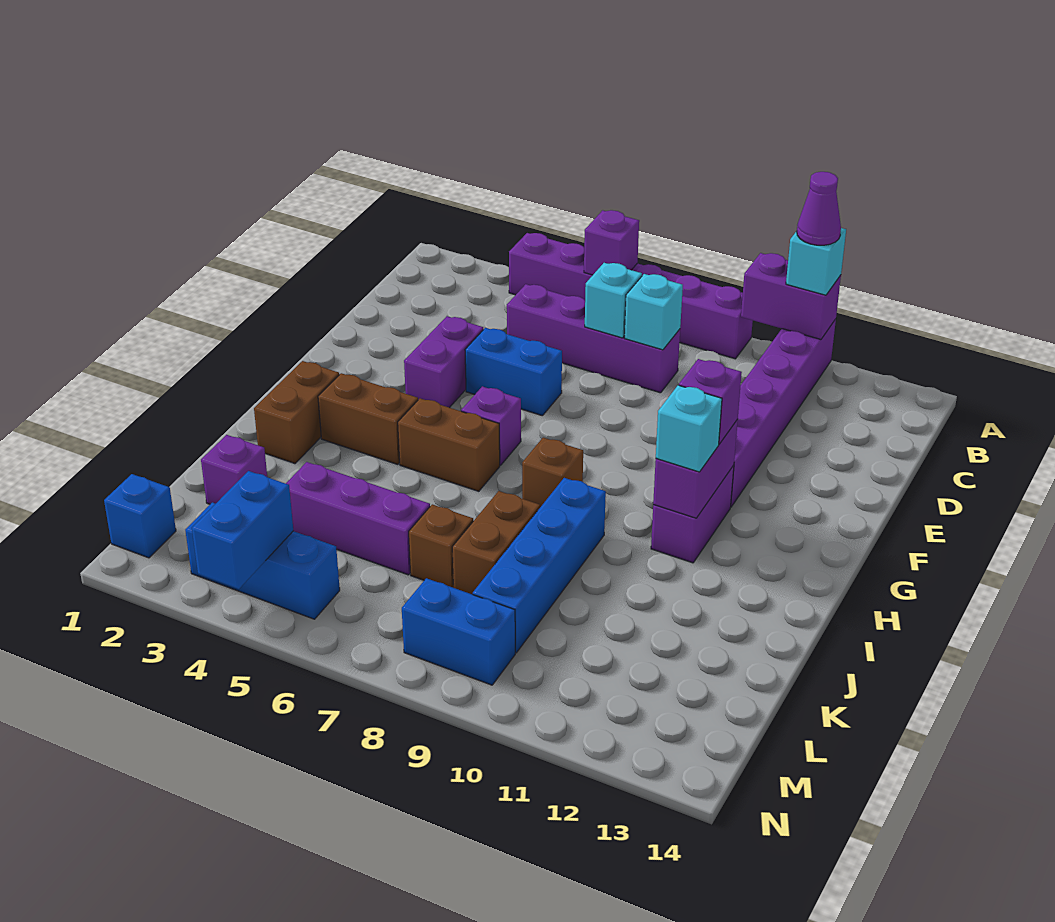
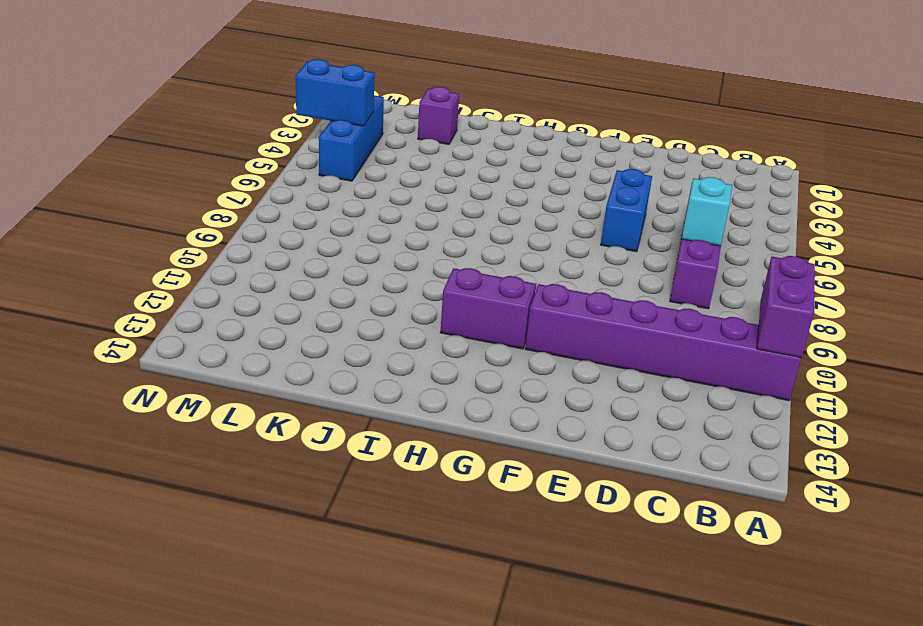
none -> purple 1x6 brick [509,233,753,359]
none -> purple 1x2 brick [404,316,483,408]
none -> purple 1x1 brick [461,386,521,465]

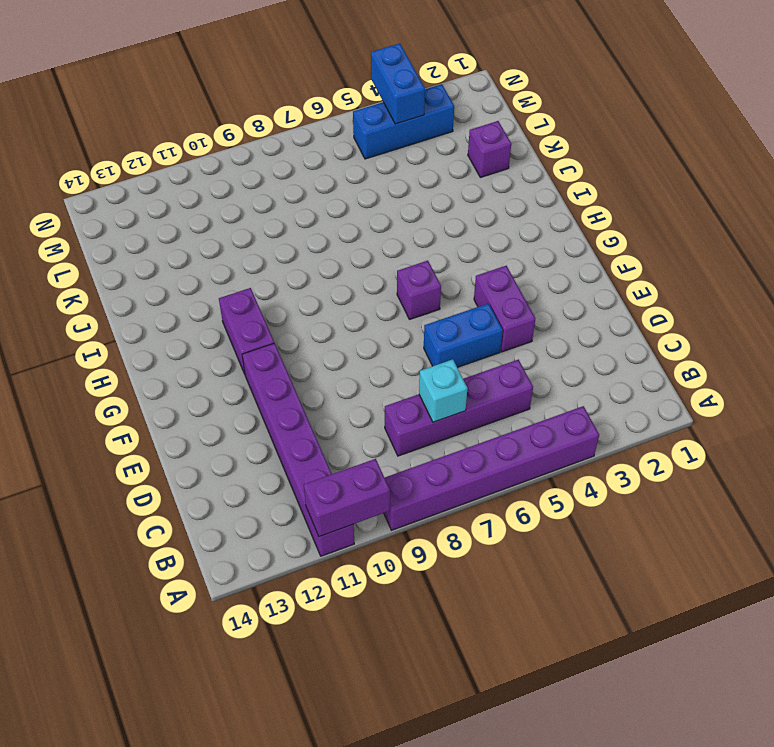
none -> brown 1x2 brick [254,361,339,464]
none -> brown 1x2 brick [318,373,418,465]
none -> brown 1x2 brick [398,398,500,491]

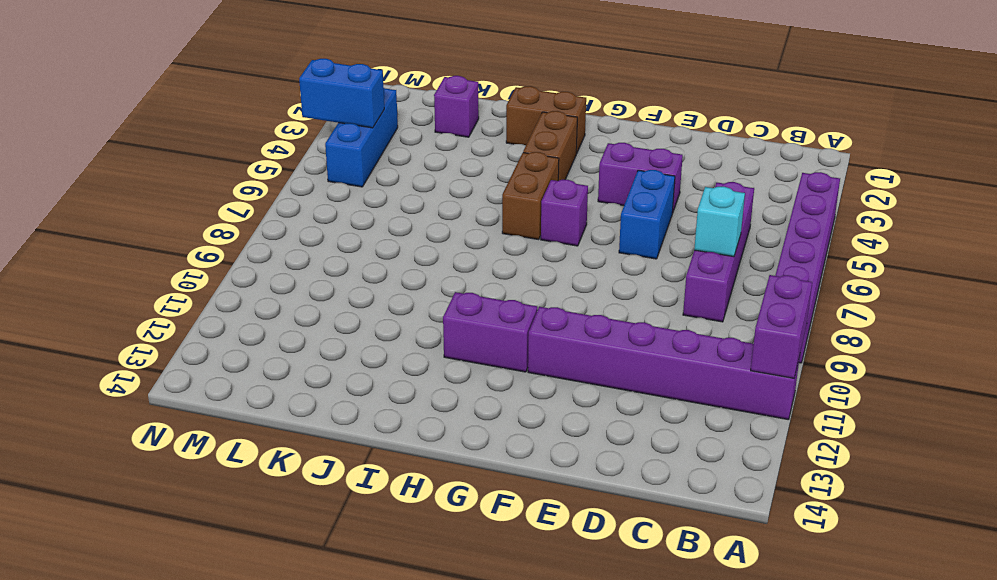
none -> brown 1x1 brick [522,438,583,507]
none -> blue 1x4 brick [473,478,606,653]
none -> brown 1x2 brick [452,491,540,594]

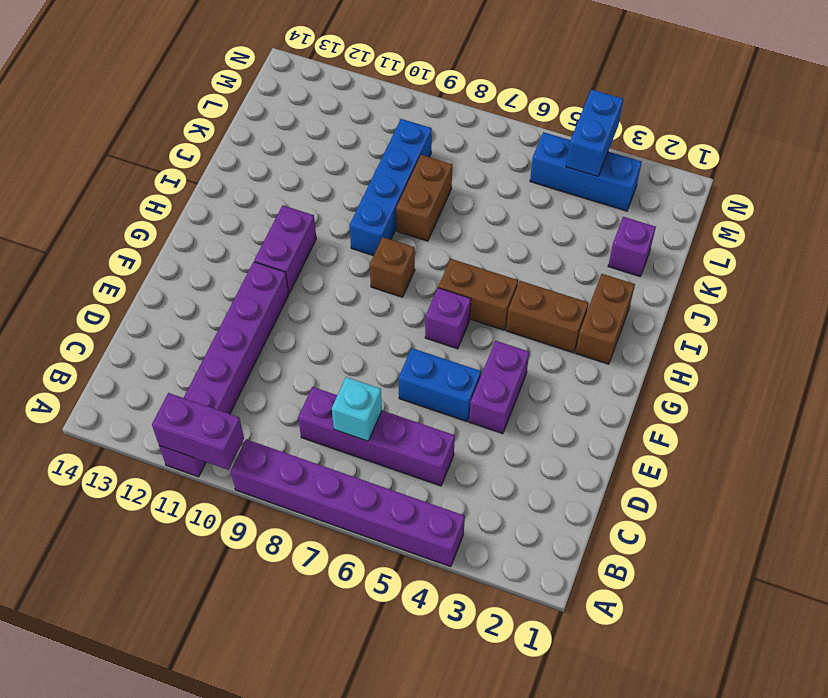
none -> purple 1x3 brick [286,462,430,575]
none -> brown 1x1 brick [409,504,473,588]
none -> blue 1x1 brick [104,474,176,558]

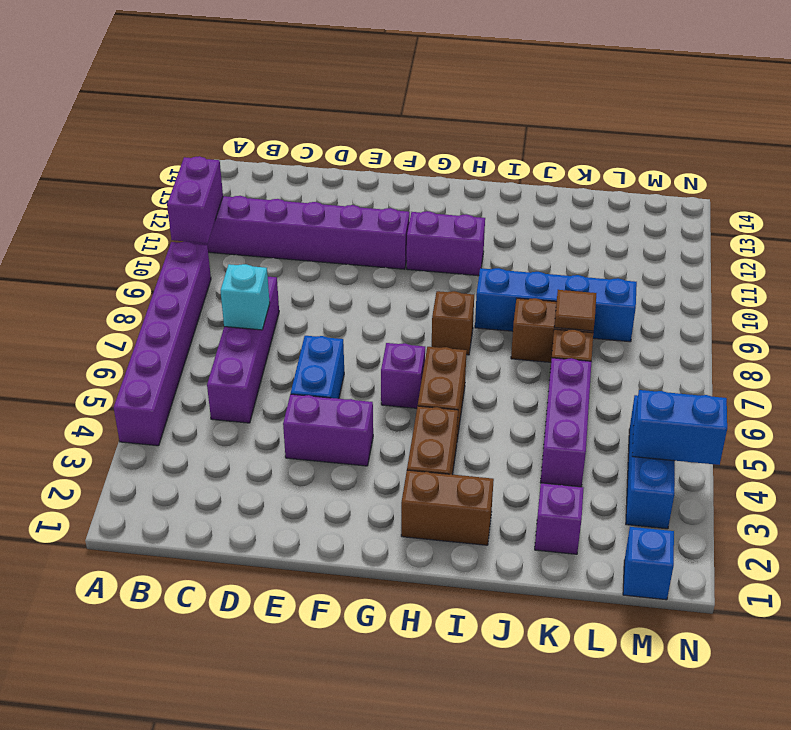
brown 1x1 tile [554,290,596,331] -> none
none -> blue 1x2 brick [402,578,515,685]
none -> purple 1x1 brick [584,210,639,275]
none -> cyan 1x1 brick [625,274,683,350]

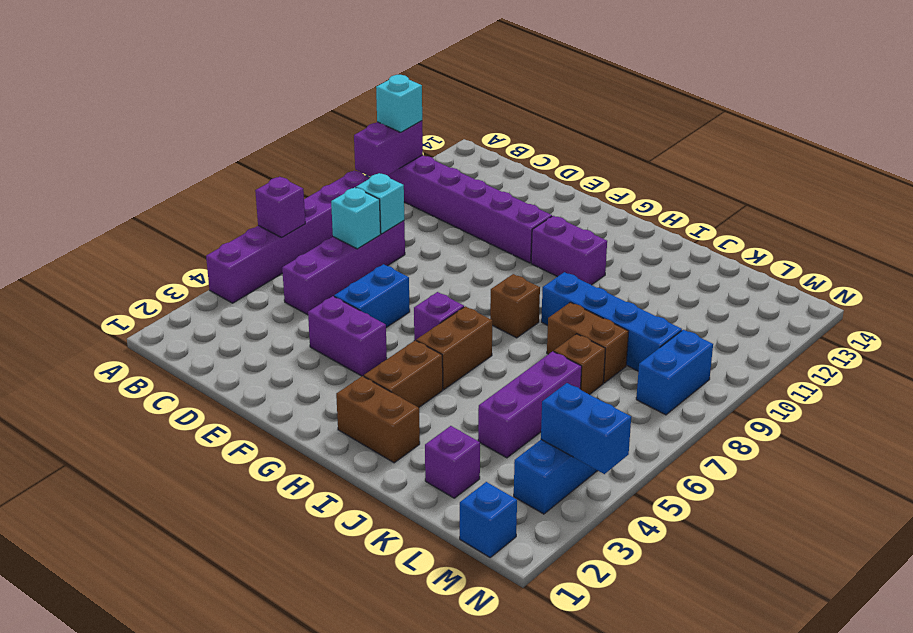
none -> purple 1x2 brick [653,420,738,518]
none -> purple 1x1 brick [679,359,742,444]
none -> cyan 1x1 brick [656,385,722,472]

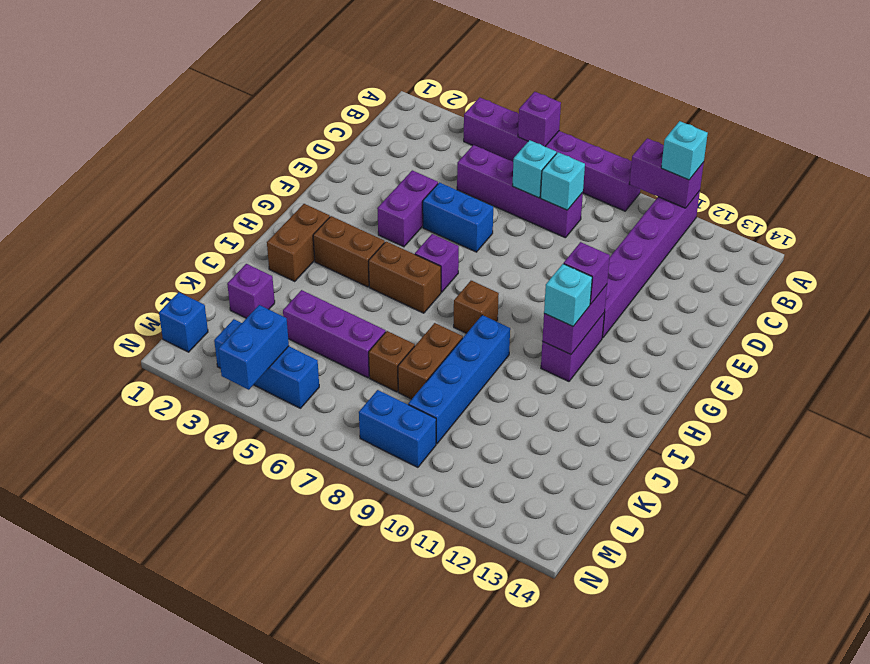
none -> purple 1x1 cone [797,172,841,245]

